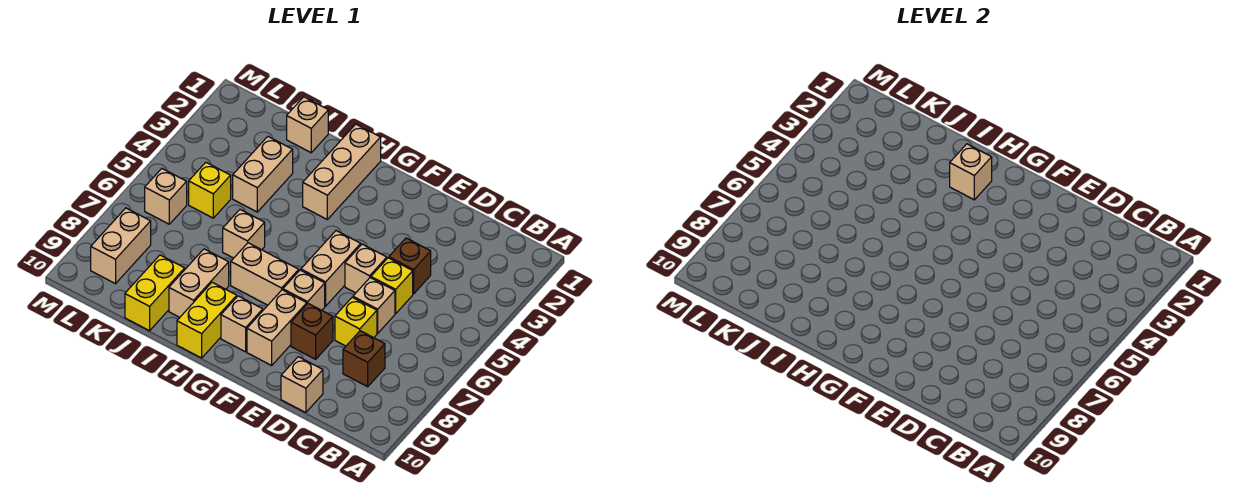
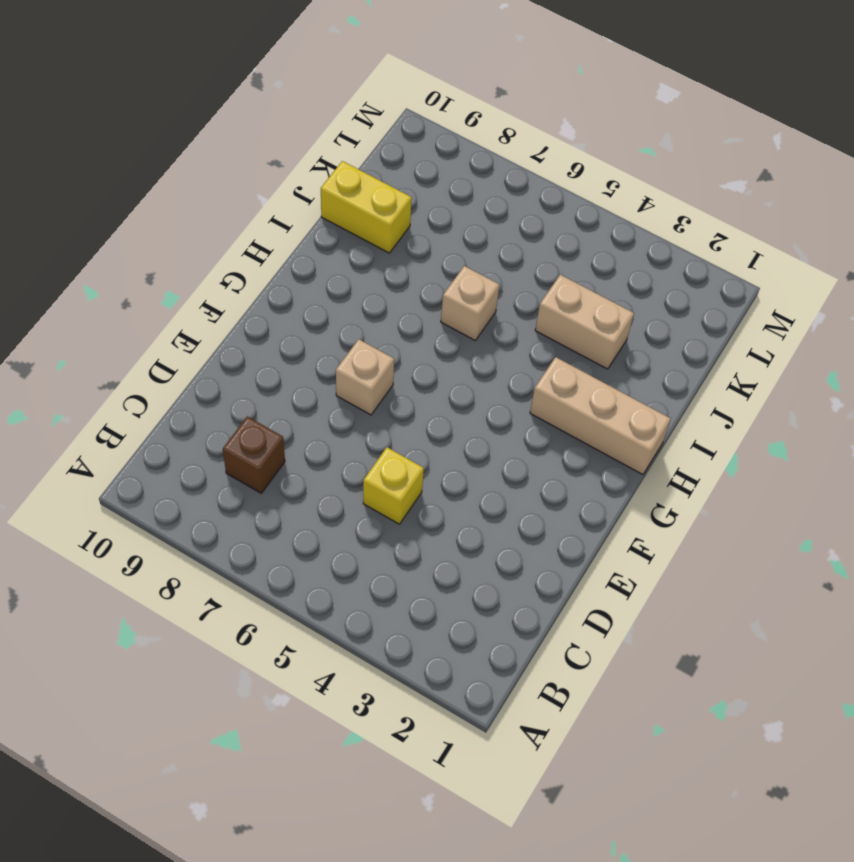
none -> brown 1x1 brick [389,238,431,294]
none -> tan 1x1 brick [353,278,395,333]
none -> yellow 1x1 brick [335,297,377,346]

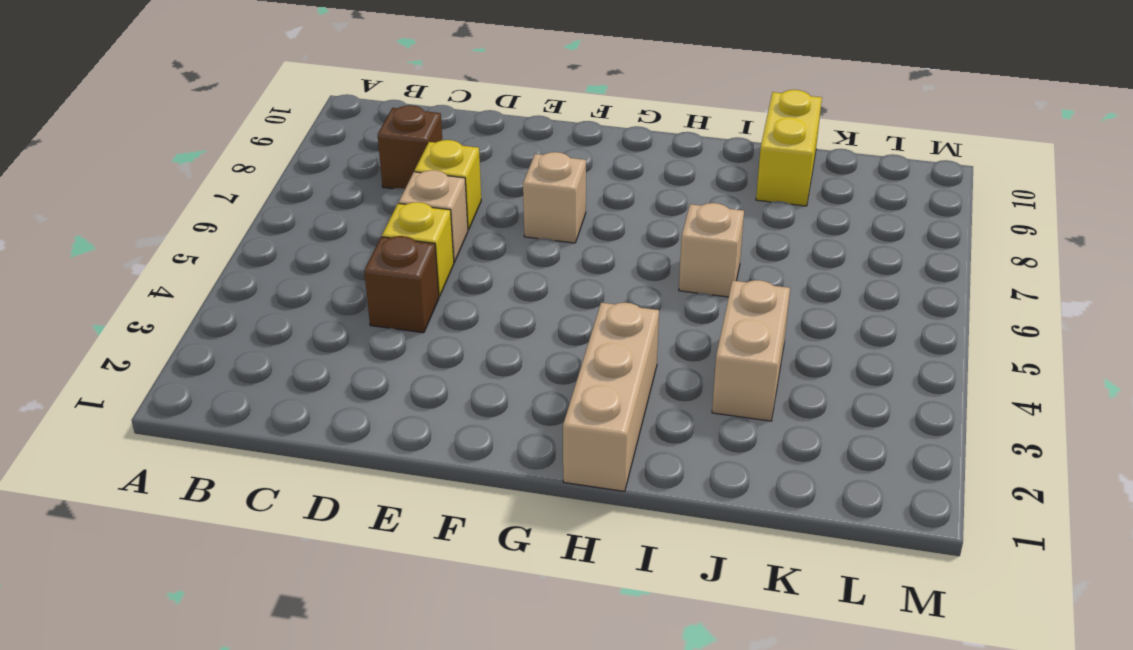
none -> tan 1x1 brick [281,357,323,413]
none -> tan 1x1 brick [345,244,387,293]
none -> brown 1x1 brick [291,304,333,359]

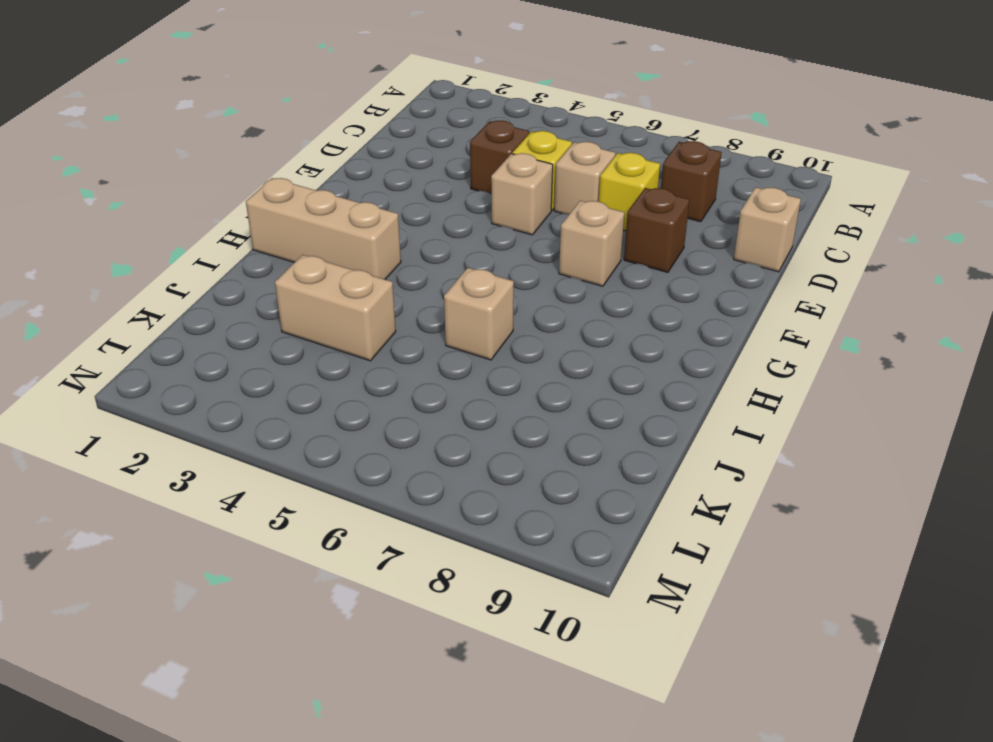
none -> tan 1x2 brick [301,231,361,306]
none -> tan 1x2 brick [247,290,307,365]
none -> tan 1x2 brick [231,243,299,305]

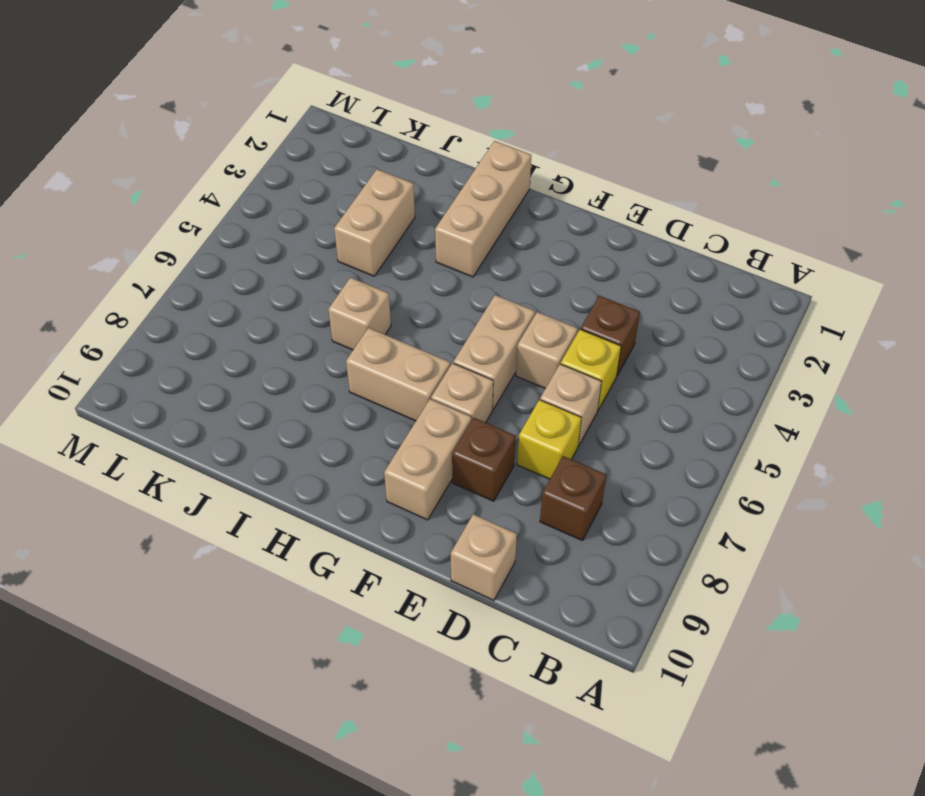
none -> tan 1x1 brick [221,296,263,352]
none -> yellow 1x2 brick [177,282,237,358]
none -> tan 1x2 brick [169,249,229,317]

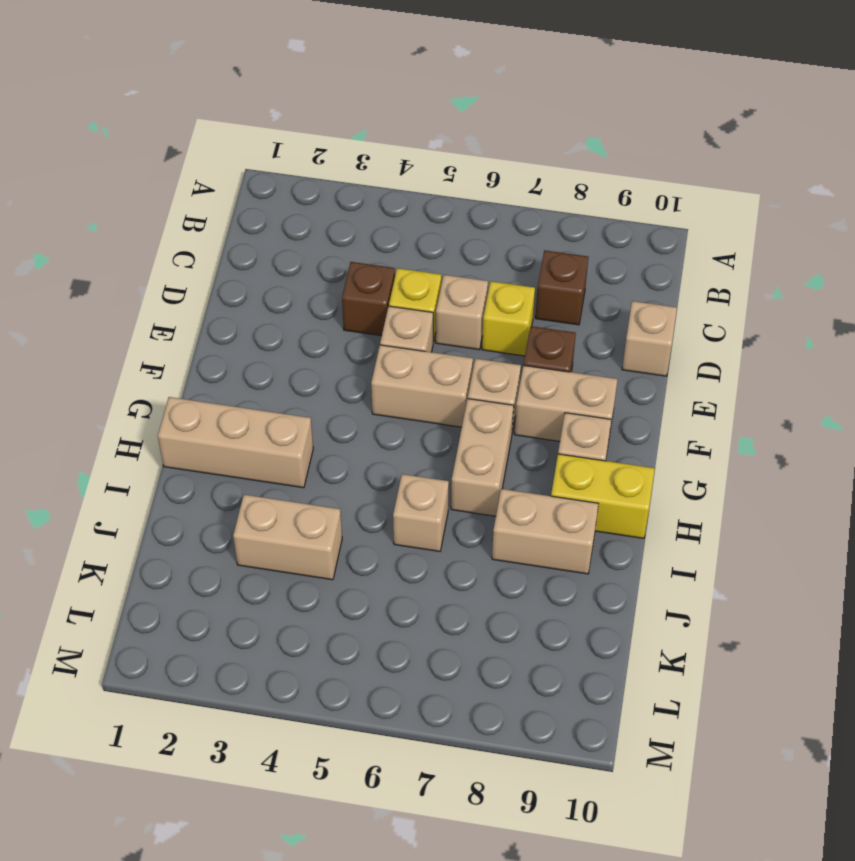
none -> tan 1x1 brick [287,97,328,153]
none -> yellow 1x2 brick [125,255,185,331]
none -> yellow 1x1 brick [189,162,231,218]

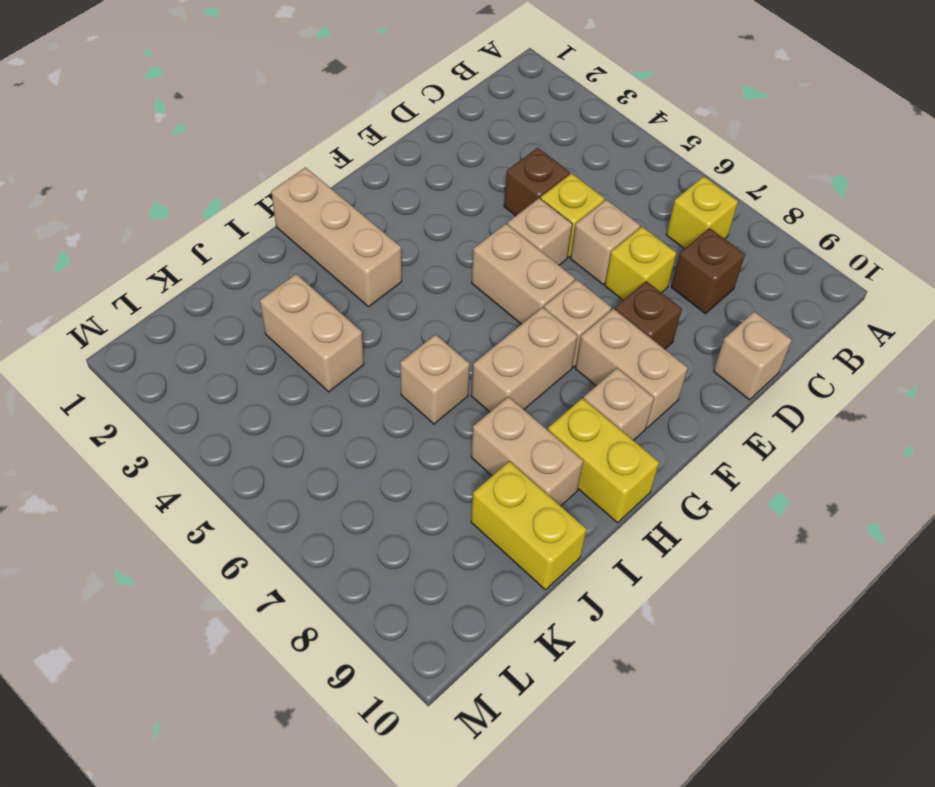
yellow 1x1 brick [666,176,738,249] -> yellow 1x1 brick moved to [189,162,231,218]
none -> tan 1x1 brick [287,97,328,153]
none -> tan 1x1 brick [145,169,187,224]
none -> tan 1x2 brick [91,208,151,284]

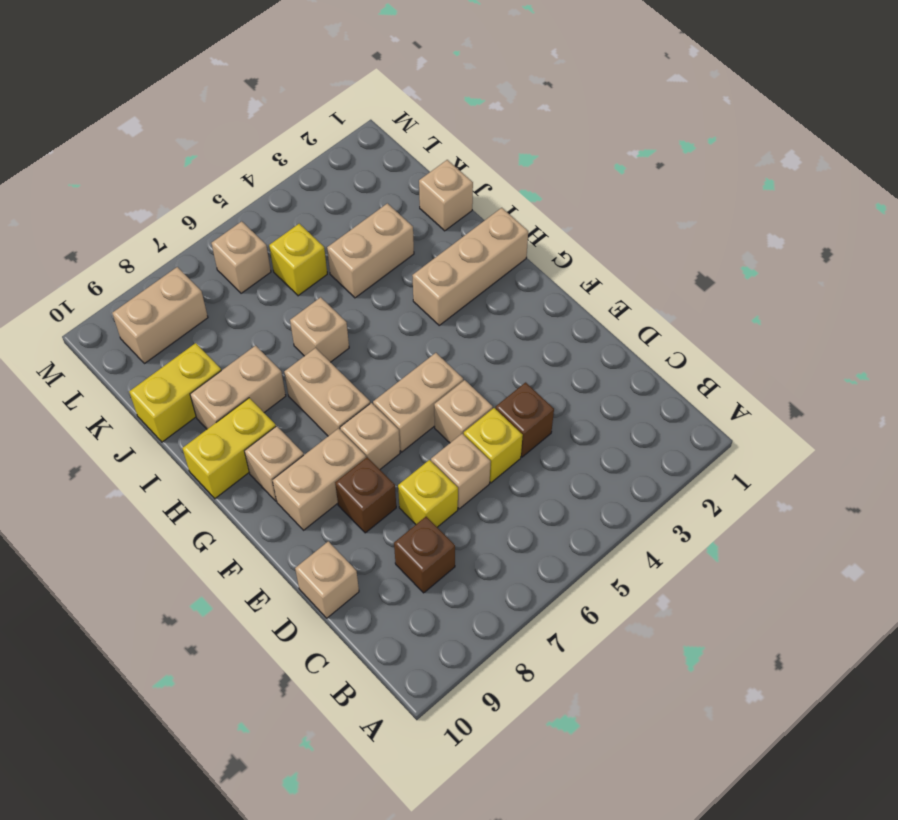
none -> tan 1x1 brick [950,144,992,200]

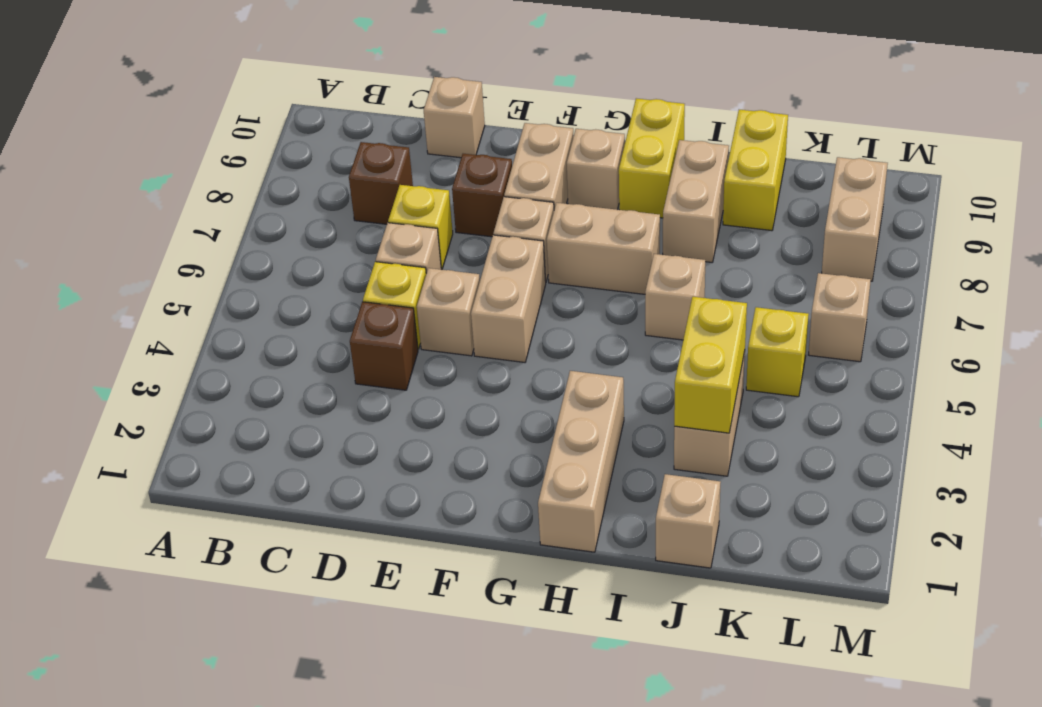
yellow 1x2 brick [674,297,747,433] -> none
none -> tan 1x1 brick [950,144,992,200]

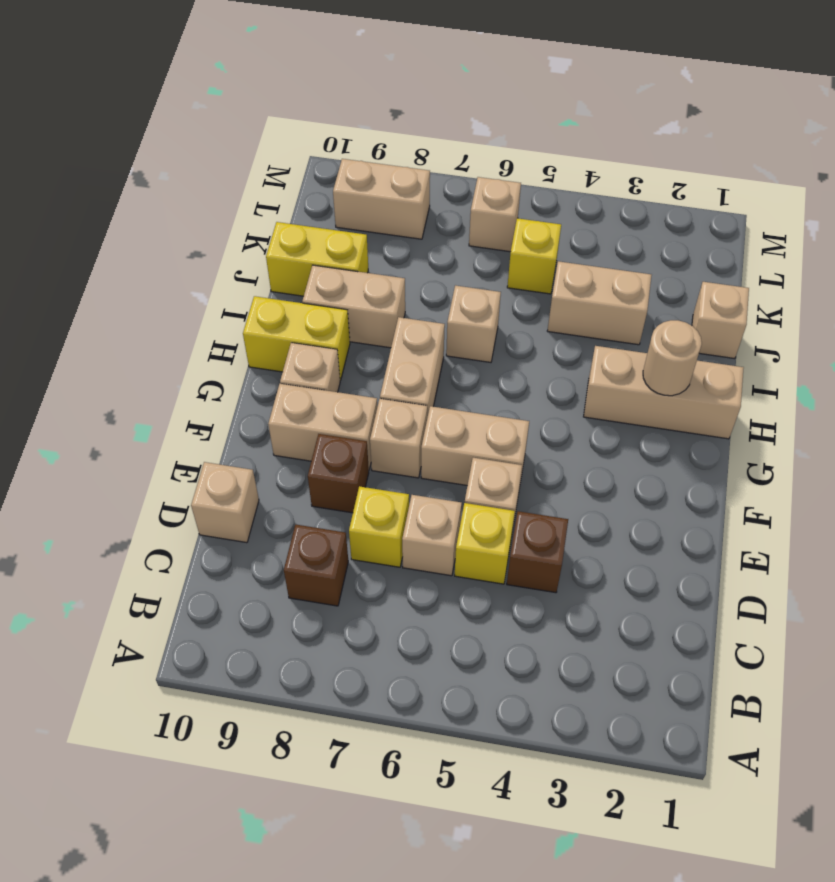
tan 1x1 round brick [643,320,702,396] -> tan 1x1 brick [950,144,992,200]

